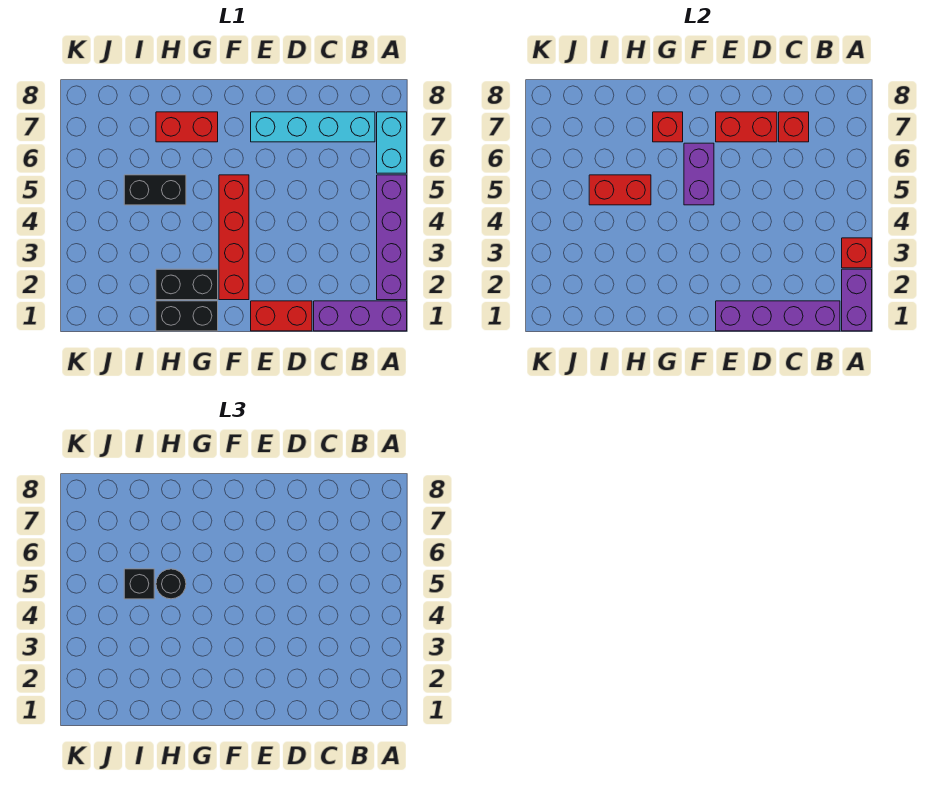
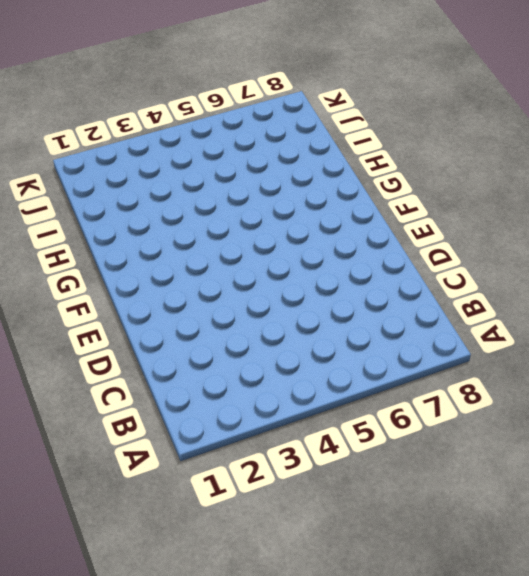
none -> purple 1x3 brick [314,301,407,331]
none -> purple 1x4 brick [377,175,407,300]
none -> cyan 1x2 brick [377,112,407,173]

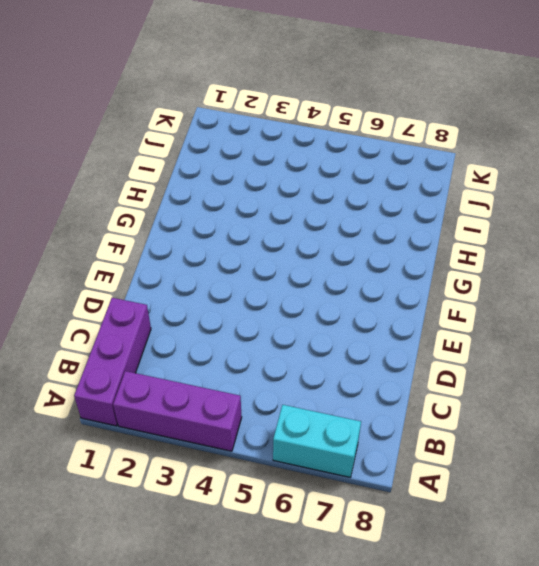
purple 1x3 brick [113,371,242,451] -> purple 1x4 brick [377,175,407,300]
none -> cyan 1x4 brick [251,112,375,142]
none -> red 1x2 brick [251,301,312,331]
none -> red 1x4 brick [219,175,249,300]

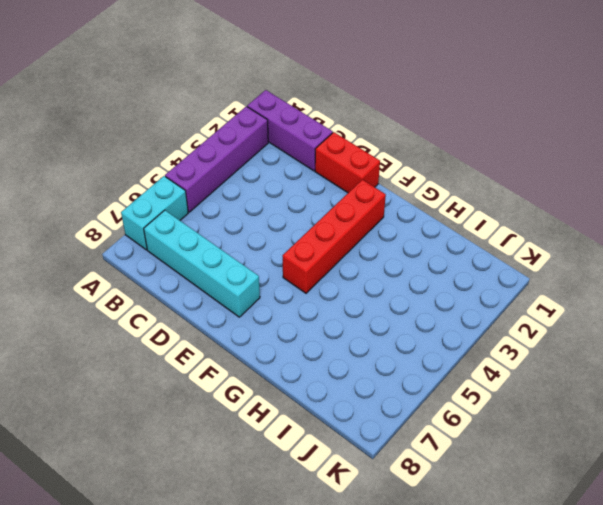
none -> black 1x2 brick [156,301,218,331]
none -> black 1x2 brick [156,269,218,300]
none -> red 1x2 brick [156,112,218,142]

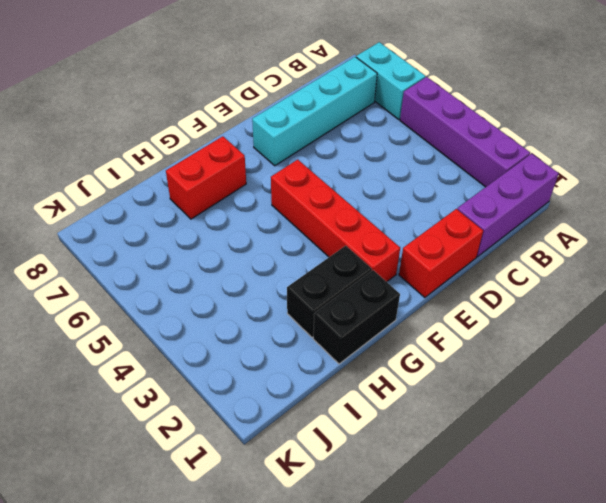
none -> black 1x2 brick [124,175,186,205]
none -> purple 1x2 brick [842,269,872,331]
none -> red 1x1 brick [842,238,872,268]

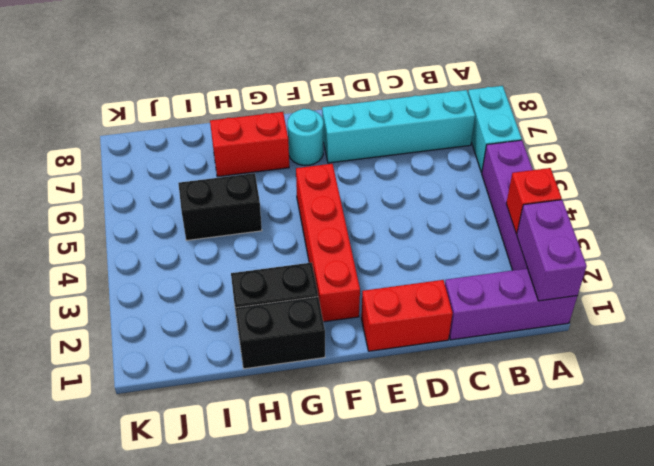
cyan 1x1 round brick [288,109,323,165] -> none
none -> purple 1x4 brick [716,301,840,331]
none -> red 1x1 brick [779,112,809,142]
none -> red 1x2 brick [716,112,777,142]

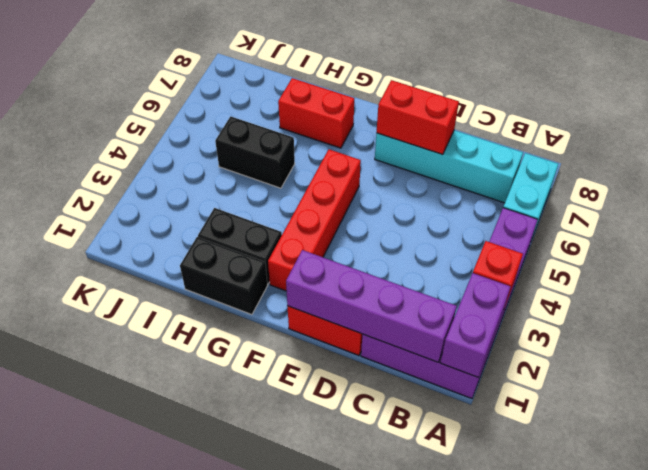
none -> red 1x1 brick [779,112,809,142]
none -> purple 1x2 brick [684,143,714,205]
none -> red 1x1 brick [653,112,683,142]

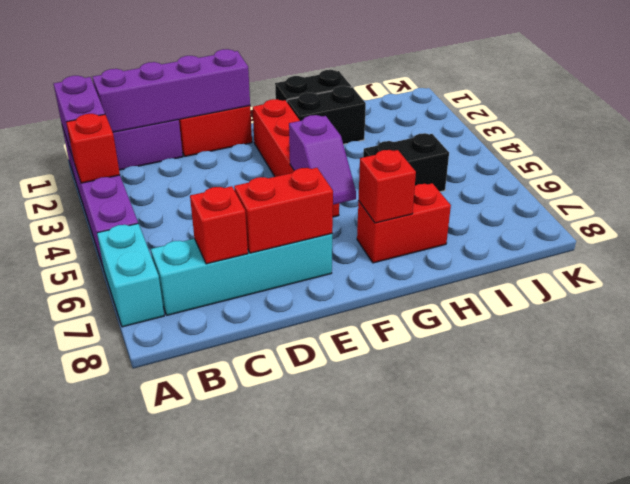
purple 1x2 slope [289,115,356,205] -> purple 1x2 brick [684,143,714,205]
none -> red 1x2 brick [589,175,651,205]
none -> black 1x1 round brick [156,569,186,599]
none -> black 1x1 brick [124,569,154,599]

